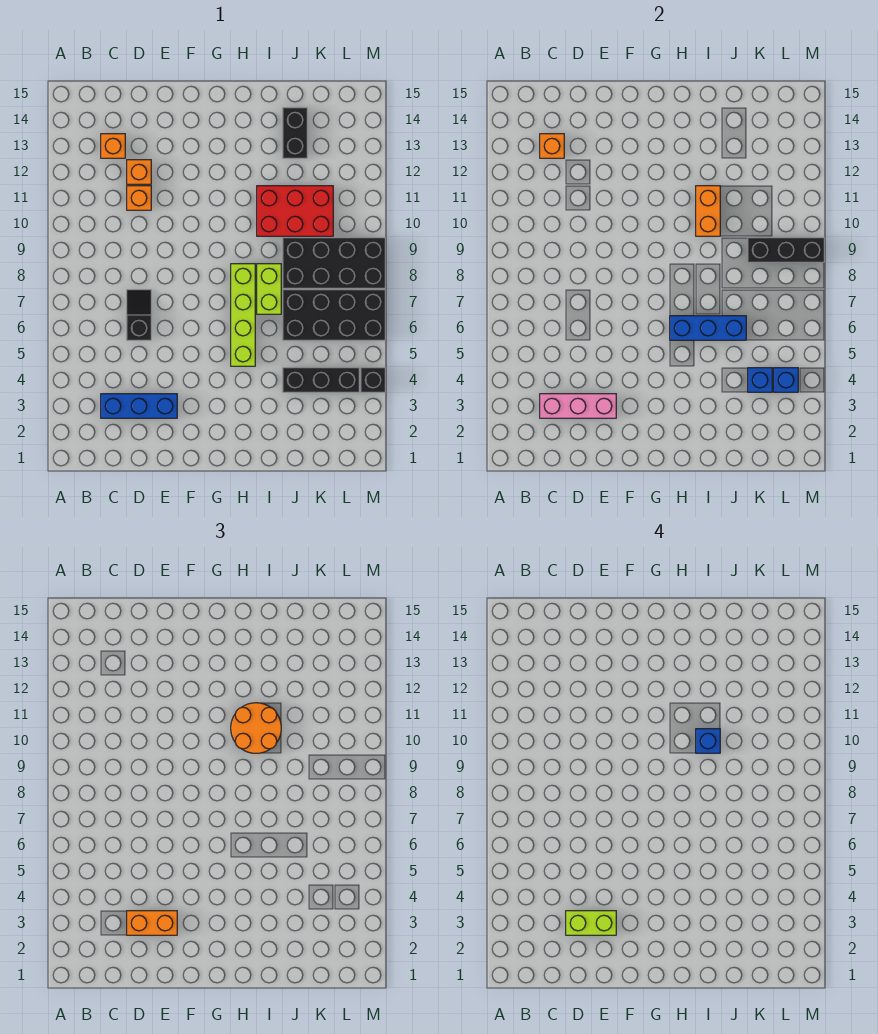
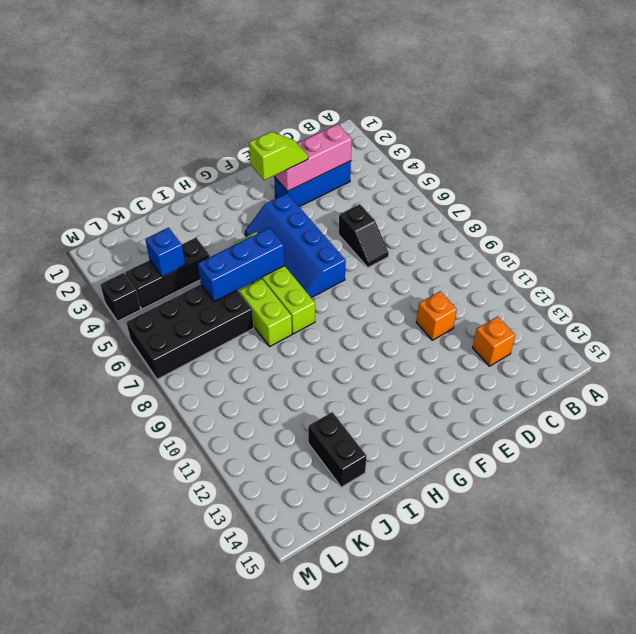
lime 1x2 slope [249,132,308,180] -> orange 1x2 brick [127,911,177,935]
blue 2x4 slope [245,193,346,298] -> none
none -> orange 1x1 brick [127,160,151,184]
none -> red 2x3 brick [257,186,333,236]
none -> black 2x4 brick [283,238,385,288]

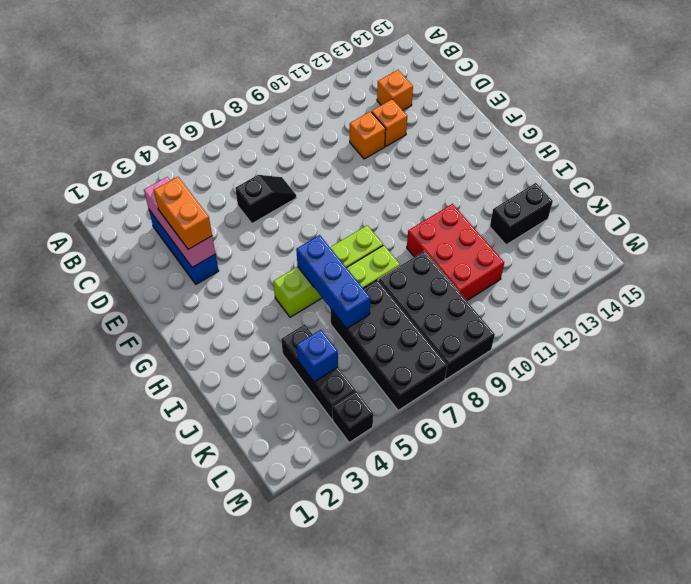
none -> orange 1x1 brick [540,134,564,158]
none -> orange 1x2 brick [696,186,720,236]
none -> black 1x3 brick [748,238,824,262]

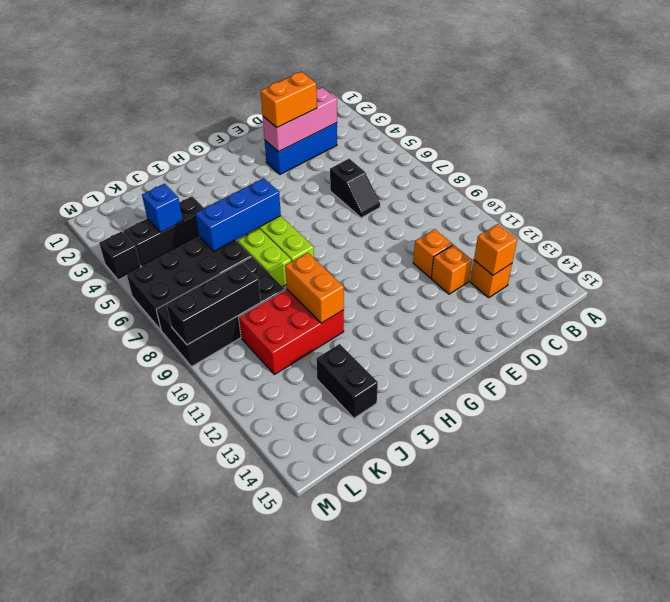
none -> blue 1x1 brick [774,368,798,392]
none -> orange 2x2 round brick [231,703,281,753]
none -> lime 1x2 brick [566,911,616,935]

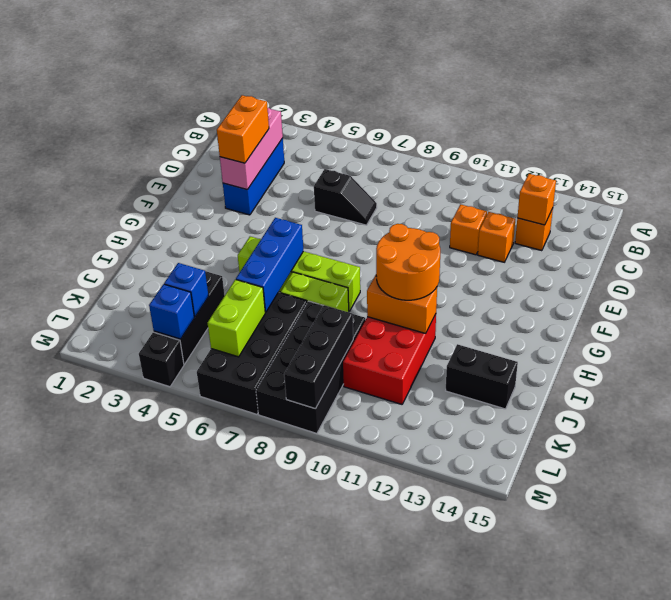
lime 1x2 brick [208,280,265,357] -> lime 1x2 brick moved to [566,911,616,935]
none -> blue 1x1 brick [696,729,720,753]

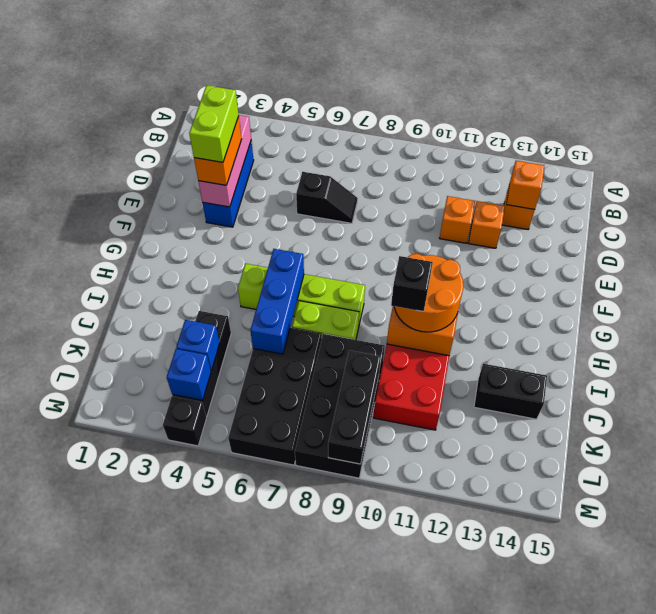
black 1x1 brick [391,256,433,312] -> blue 1x1 brick [696,729,720,753]

